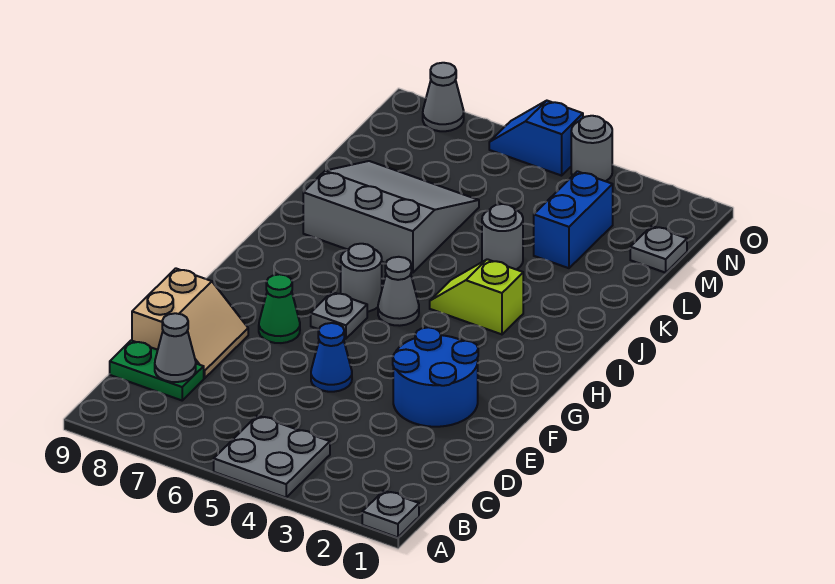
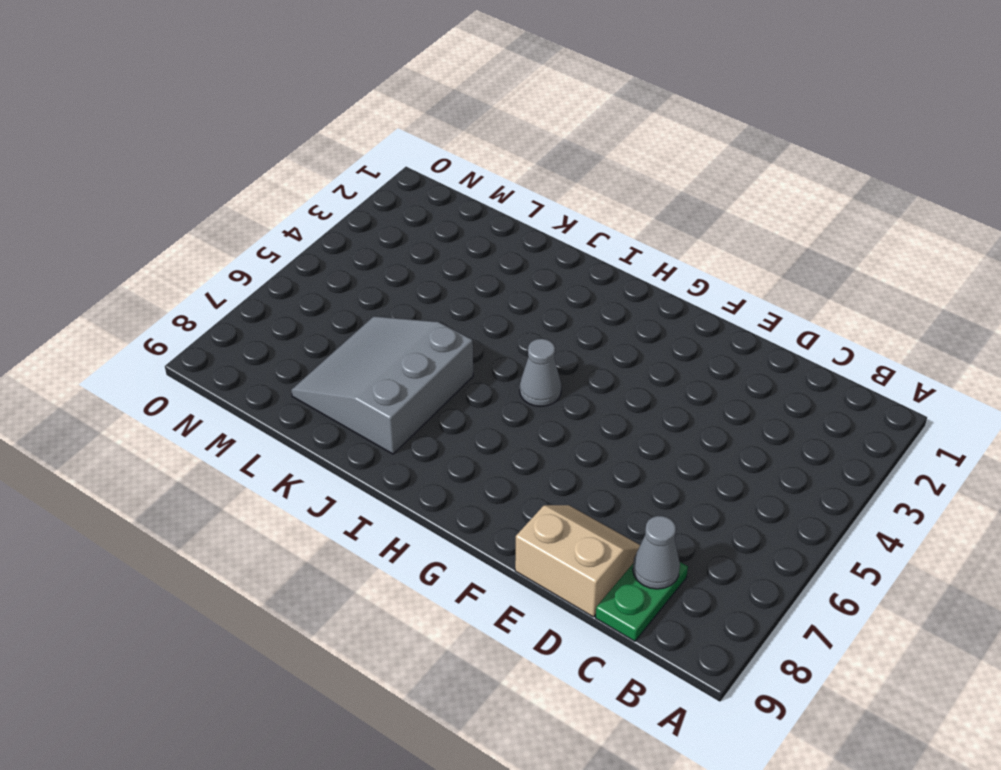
none -> grey 1x1 plate [362,491,419,537]
none -> grey 2x2 plate [214,416,330,498]
none -> blue 2x2 round brick [393,327,478,427]

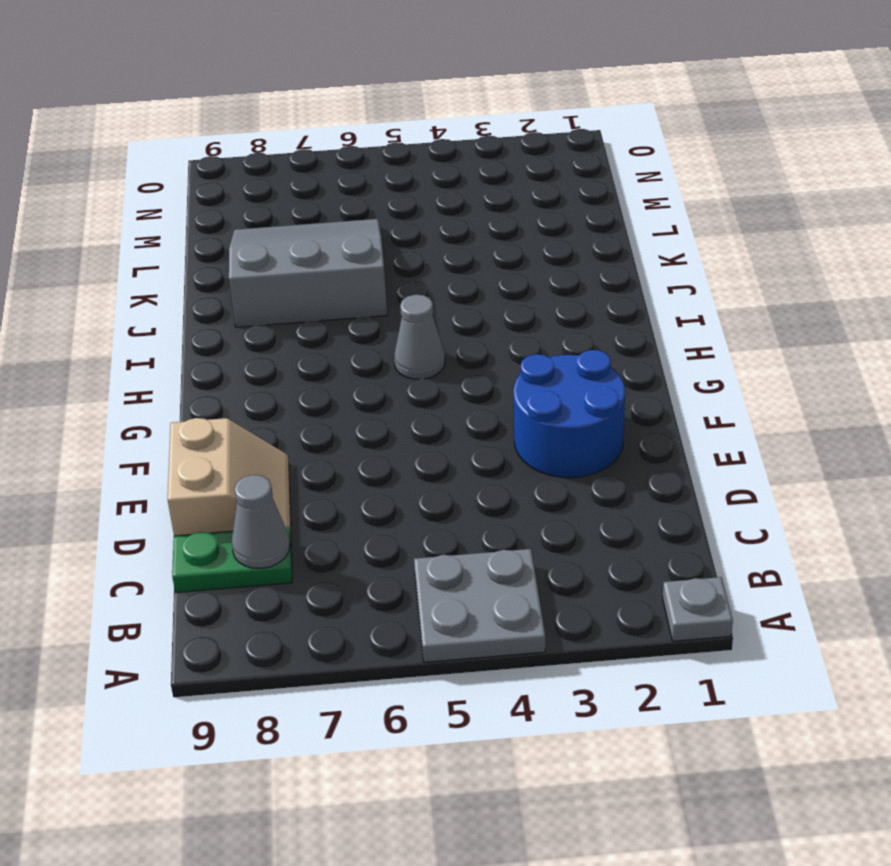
none -> blue 1x1 cone [311,323,352,392]
none -> green 1x1 cone [259,274,300,343]
none -> grey 1x1 plate [311,292,367,339]

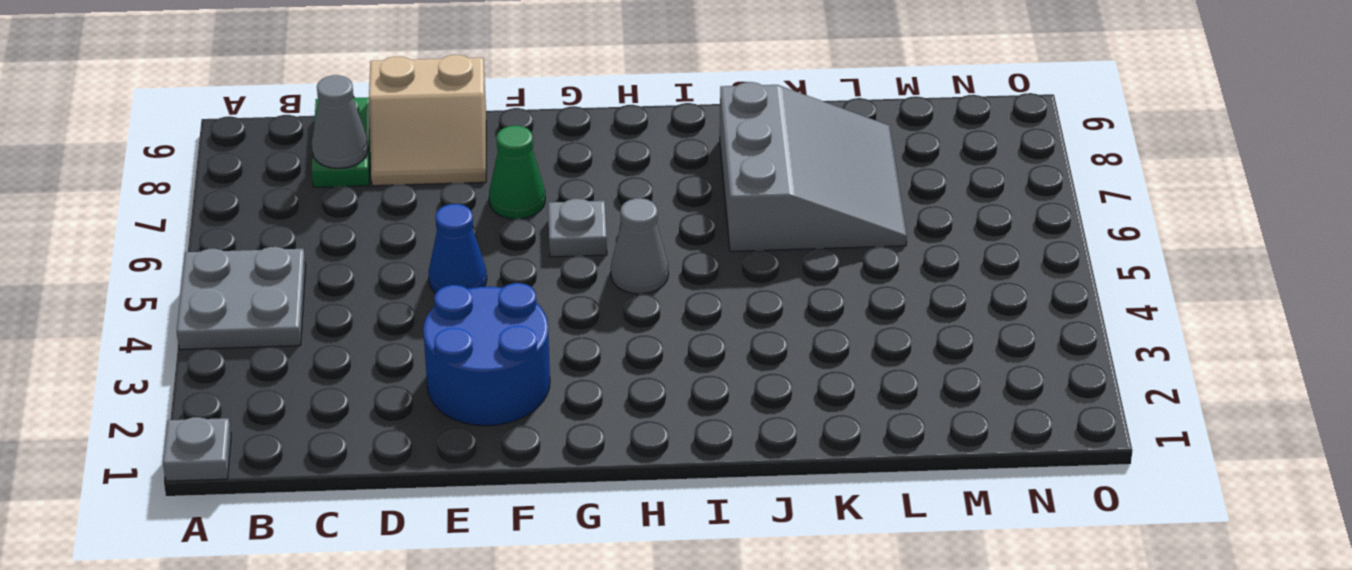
none -> grey 1x1 round brick [341,244,382,312]
none -> lime 1x2 slope [430,259,523,334]
none -> grey 1x1 round brick [482,204,523,270]

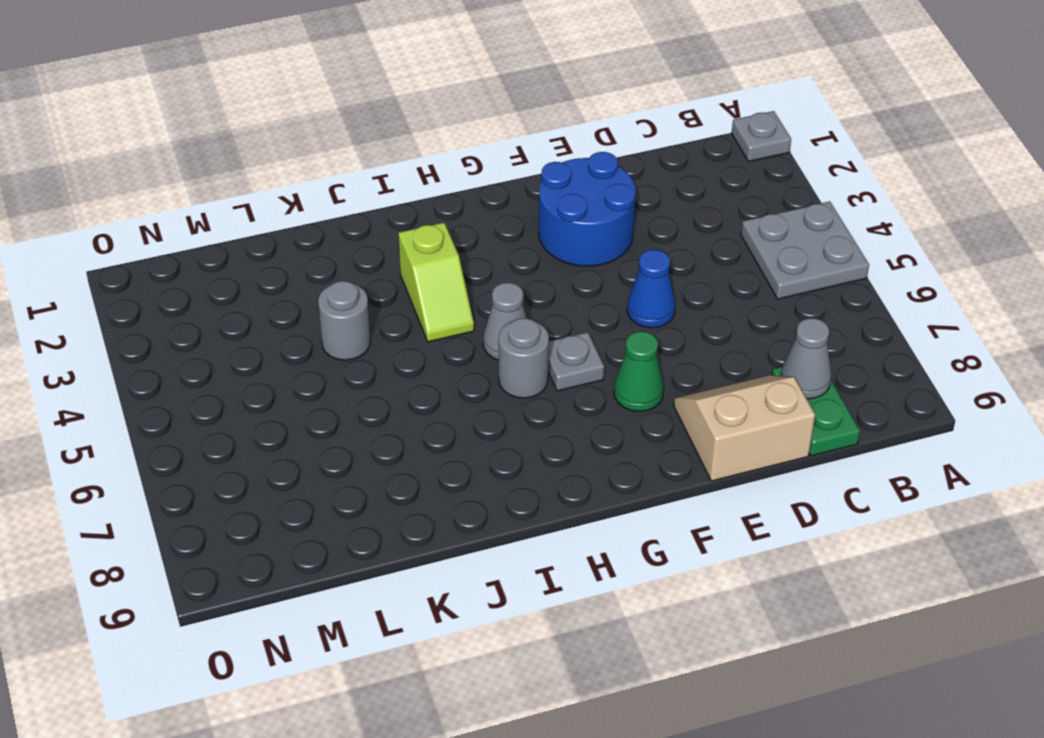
none -> grey 3x3 slope [303,161,479,273]
none -> blue 1x2 brick [534,171,613,268]
none -> grey 1x1 plate [630,226,687,273]

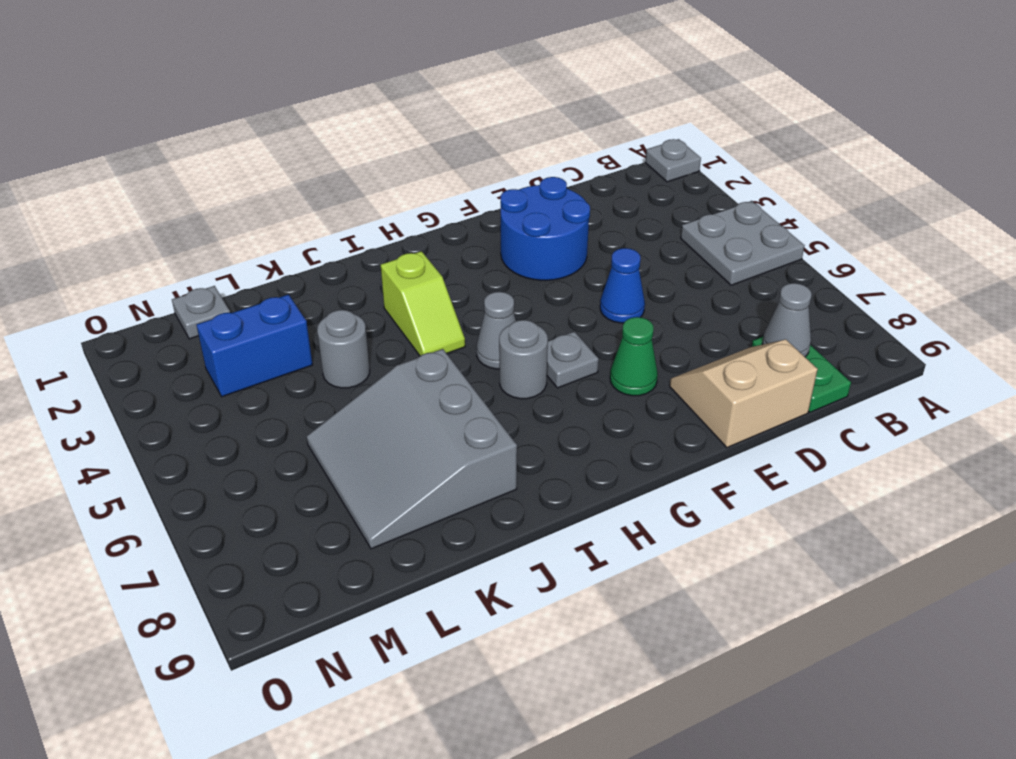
none -> grey 1x1 round brick [571,116,612,181]
none -> blue 1x2 slope [489,101,583,176]
none -> grey 1x1 cone [423,63,464,131]

